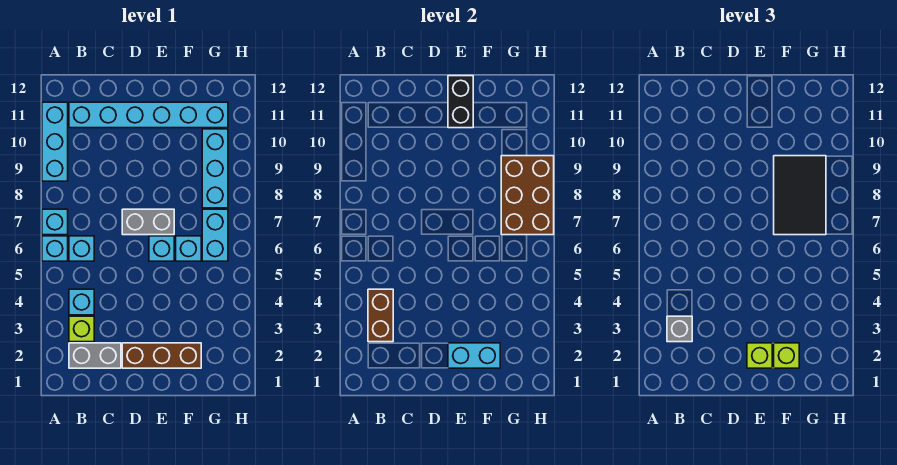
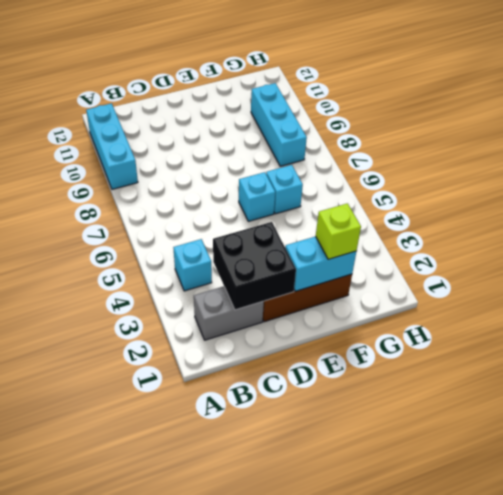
black 2x2 brick [213,222,296,310] -> none
none -> cyan 1x1 brick [42,236,68,261]
none -> cyan 1x1 brick [42,209,68,235]
none -> lime 1x1 brick [69,316,94,342]

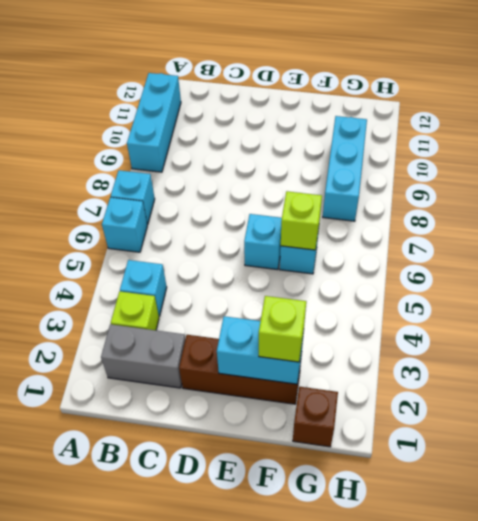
lime 1x1 brick [281,191,322,250] -> lime 1x1 brick moved to [747,343,772,368]
brown 1x1 brick [293,387,338,447] -> none
none -> cyan 1x1 brick [69,236,94,261]
none -> cyan 1x6 brick [69,102,228,128]
none -> grey 1x2 brick [122,209,174,235]

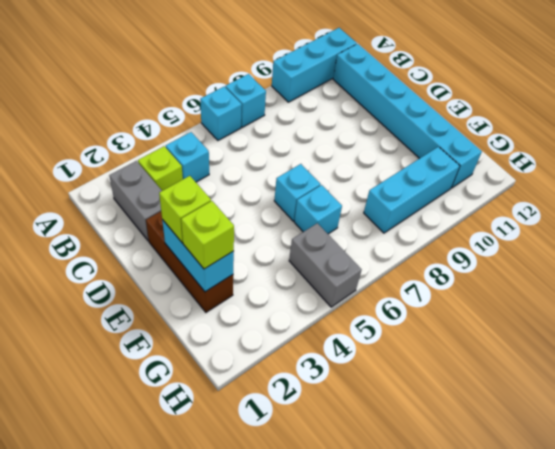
grey 1x2 brick [289,223,362,307] -> grey 1x2 brick moved to [122,209,174,235]
none -> cyan 1x1 brick [69,236,94,261]
none -> cyan 1x2 brick [202,209,228,261]
none -> brown 1x2 brick [368,289,393,342]

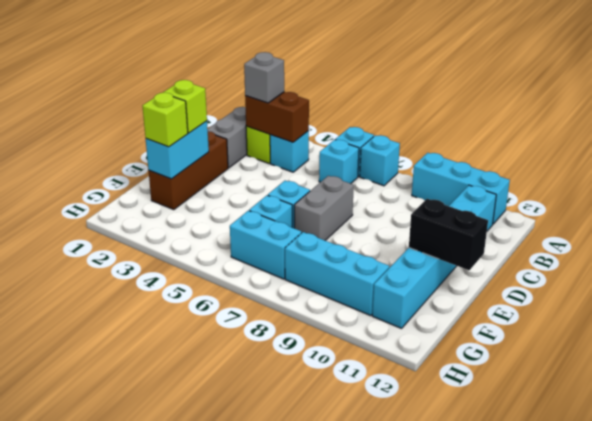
none -> brown 2x3 brick [501,156,554,235]
none -> black 2x3 tile [774,156,826,235]

